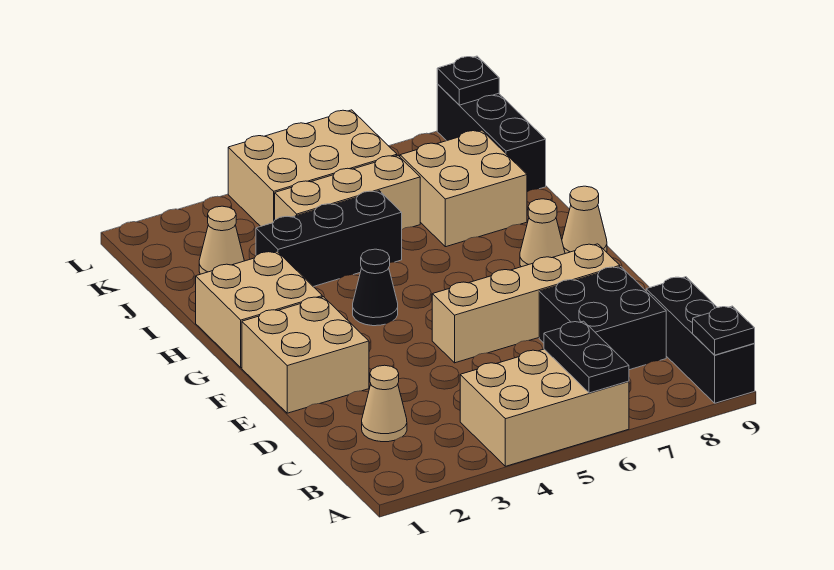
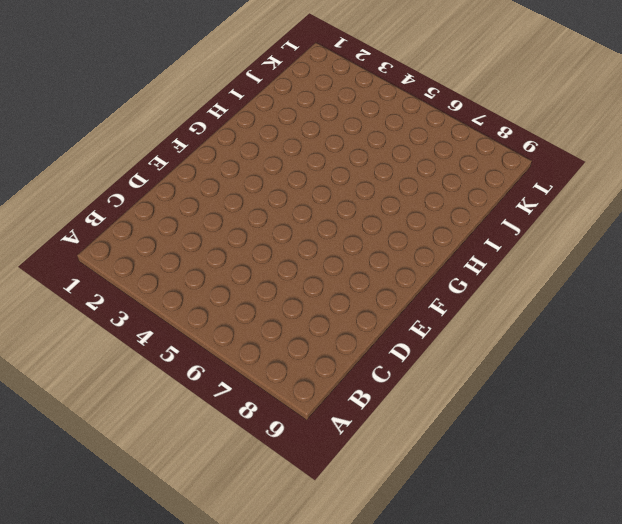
none -> tan 2x3 brick [460,349,629,466]
none -> black 1x3 brick [646,277,755,403]
none -> tan 1x1 cone [362,365,407,442]

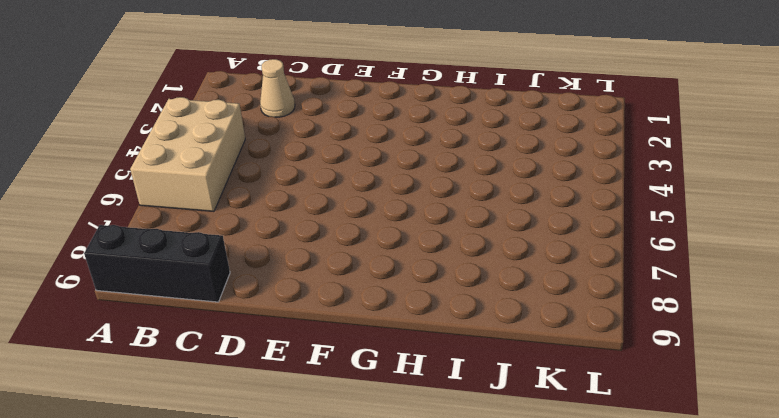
none -> black 2x2 brick [539,267,666,370]
none -> tan 2x2 brick [242,297,369,413]
none -> tan 1x4 brick [432,244,620,363]

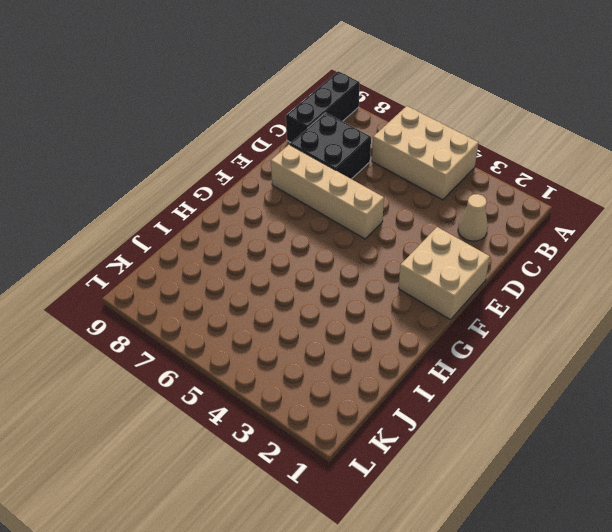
none -> tan 2x2 brick [196,251,322,368]
none -> black 1x1 cone [353,249,398,326]
none -> tan 1x1 cone [520,199,565,267]

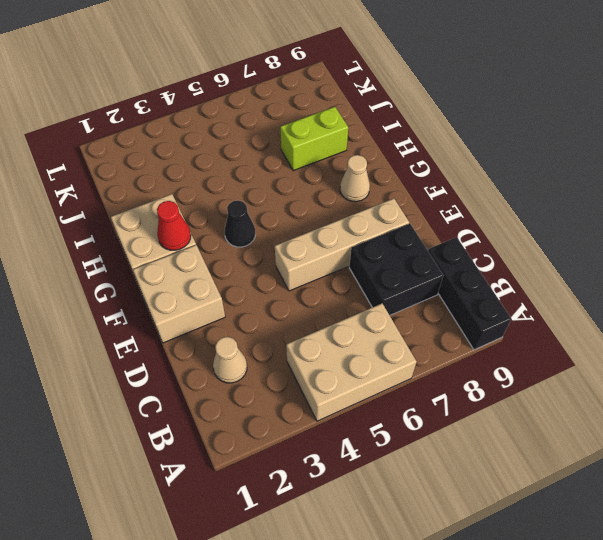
red 1x1 cone [157,201,191,250] -> none
lime 1x2 brick [280,107,348,170] -> tan 2x2 brick [400,130,527,247]
none -> tan 1x1 cone [562,186,607,254]
none -> black 1x3 brick [256,191,402,287]
none -> tan 1x1 cone [199,206,244,274]

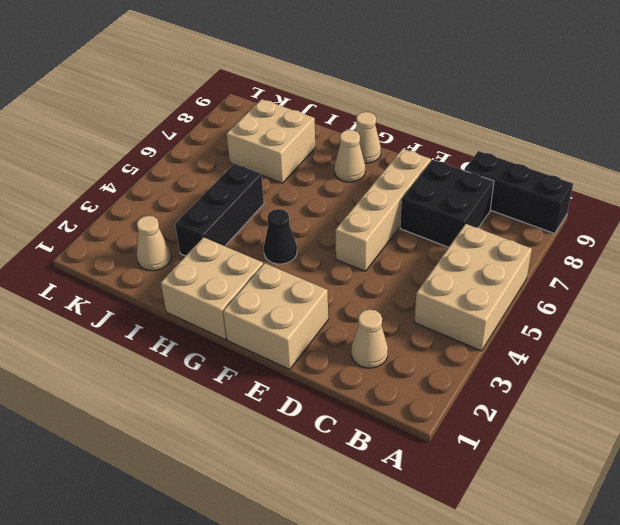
none -> tan 1x3 brick [275,156,420,229]
none -> black 1x3 brick [437,84,546,192]
none -> tan 2x3 brick [228,110,397,226]

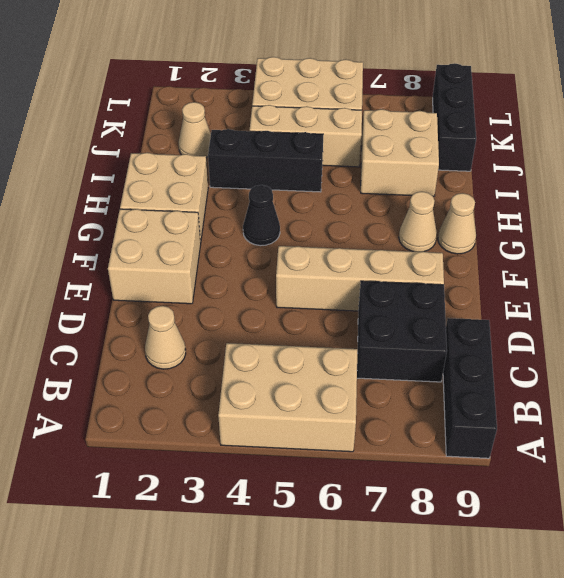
none -> black 1x2 plate [544,321,629,393]
none -> black 1x1 plate [693,306,755,355]
none -> black 1x1 plate [437,56,499,105]

